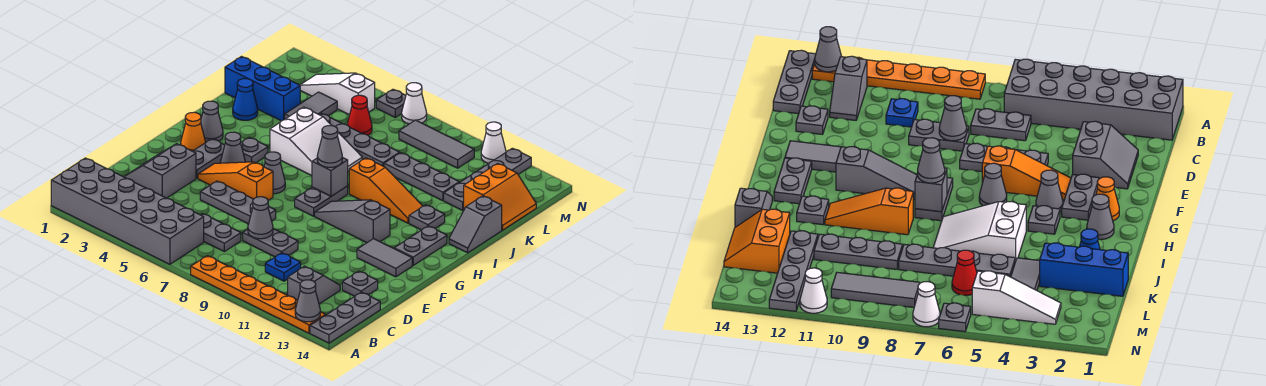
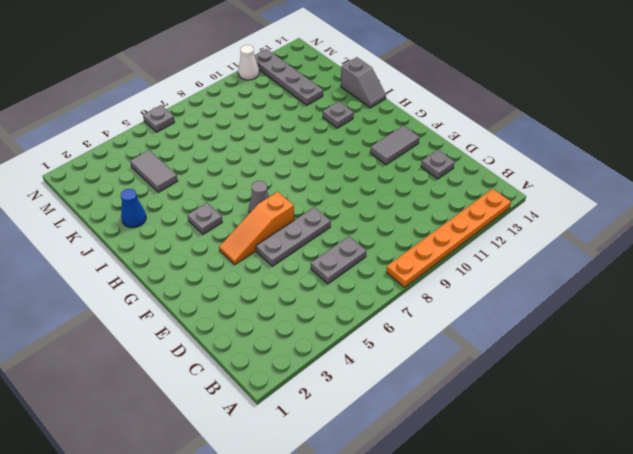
none -> grey 2x6 brick [51,158,204,265]
none -> grey 1x3 plate [310,292,380,343]
none -> grey 1x2 slope [288,266,340,304]
none -> blue 1x1 plate [265,253,301,281]

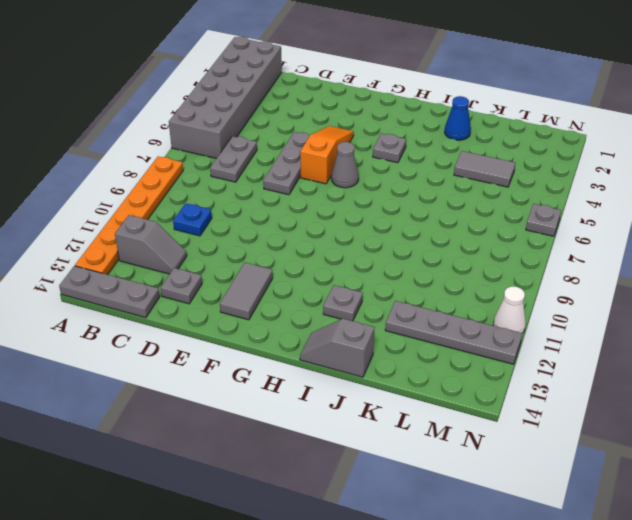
none -> grey 2x2 slope [124,144,196,198]
none -> grey 1x2 plate [243,229,298,257]
none -> grey 1x2 plate [193,139,225,178]
none -> orange 1x1 cone [181,112,206,151]

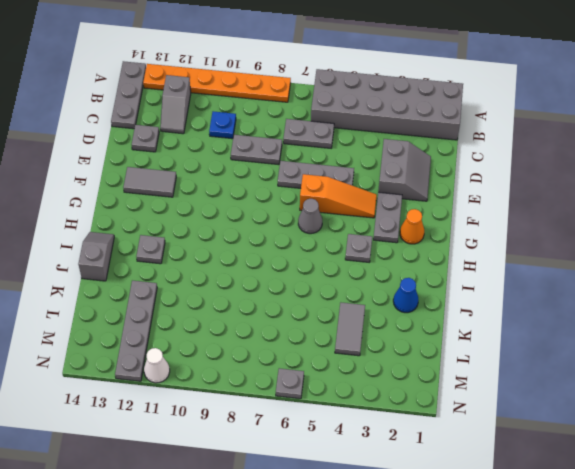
none -> grey 1x1 cone [220,132,245,163]
none -> grey 1x2 plate [295,186,348,216]
none -> grey 1x3 slope [315,200,390,243]
none -> grey 1x2 plate [394,226,447,265]

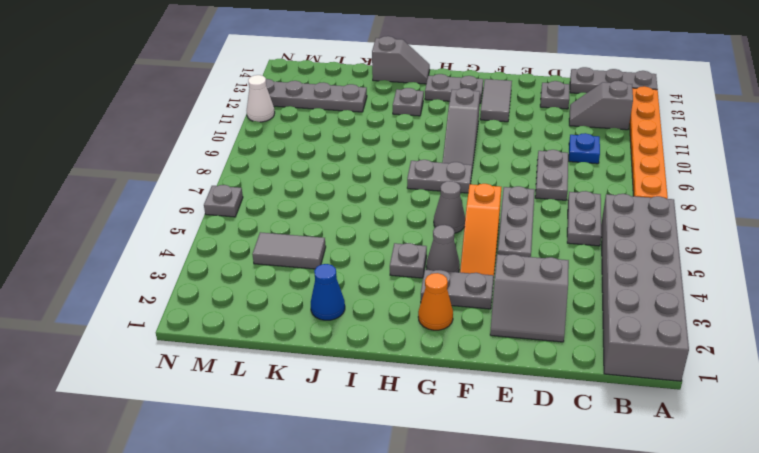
none -> grey 1x1 cone [201,101,223,142]
none -> white 2x3 slope [270,107,362,176]
none -> orange 1x3 slope [349,158,423,223]
none -> blue 1x3 brick [225,57,300,121]

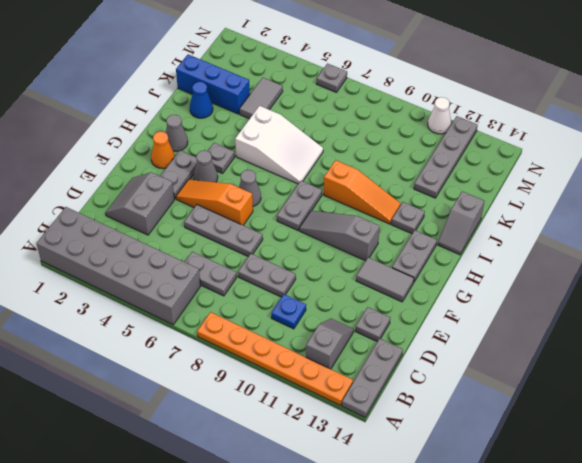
none -> grey 1x4 plate [319,113,400,166]
none -> grey 1x3 plate [384,153,459,201]
none -> orange 2x2 slope [464,163,536,230]
none -> red 1x1 cone [347,95,372,135]

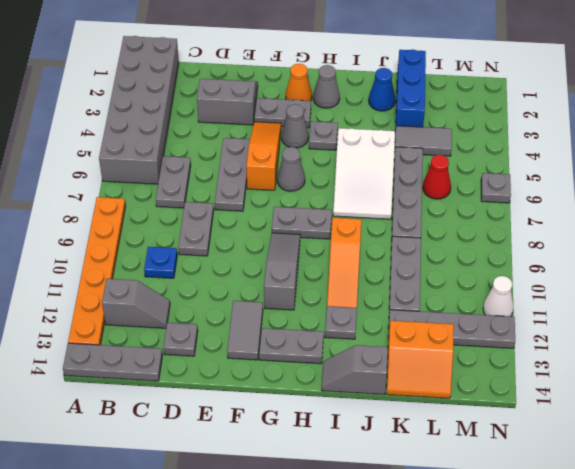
none -> white 1x3 slope [300,73,375,115]
none -> grey 1x3 tile [399,120,474,168]
none -> white 1x1 cone [402,83,427,124]
none -> grey 1x1 cone [295,280,320,322]

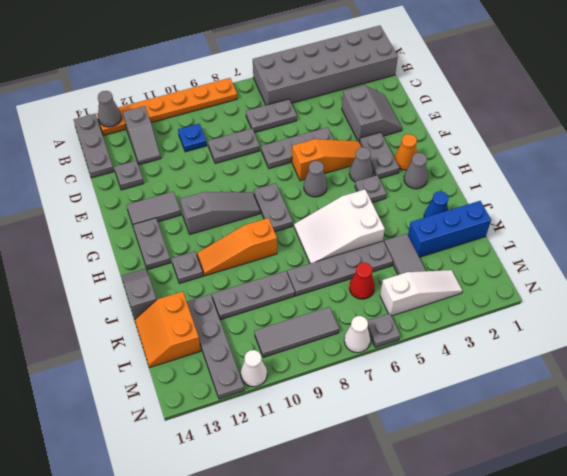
none -> grey 1x1 cone [248,197,273,239]
none -> grey 1x1 brick [312,157,348,196]
none -> grey 1x1 cone [317,126,342,167]

